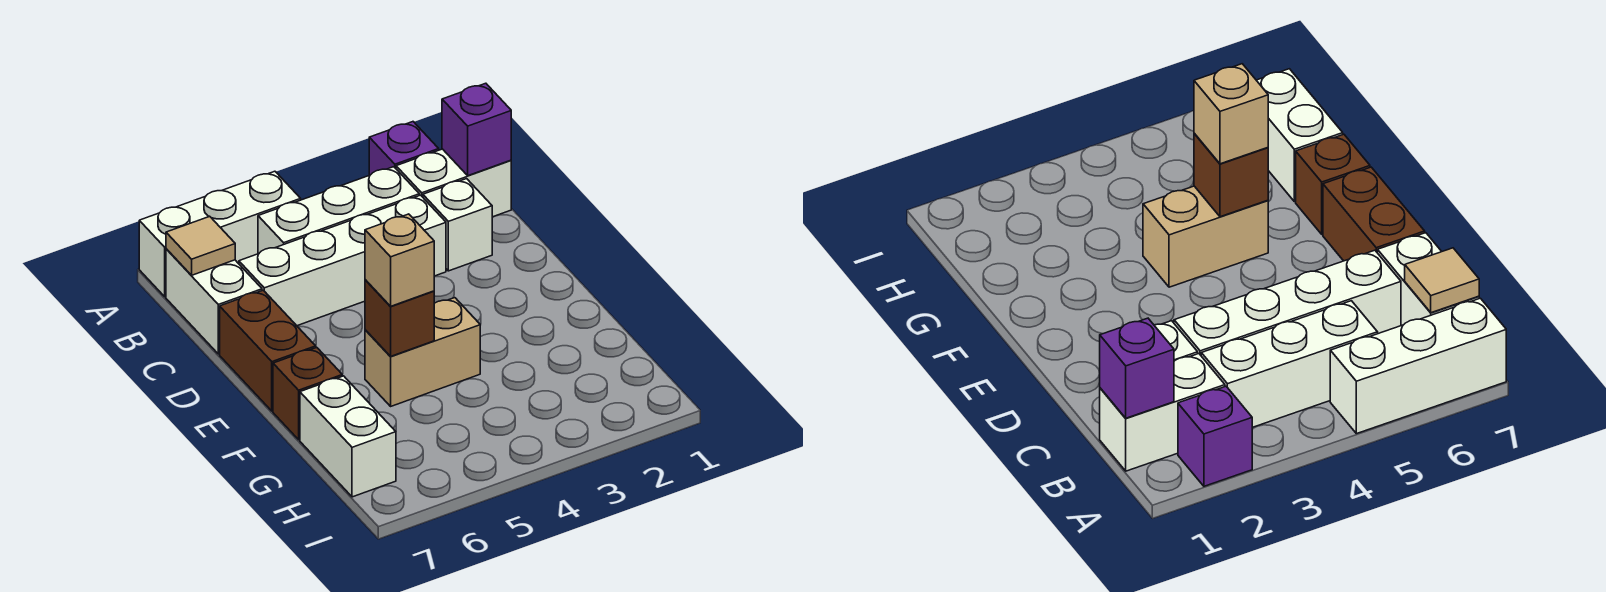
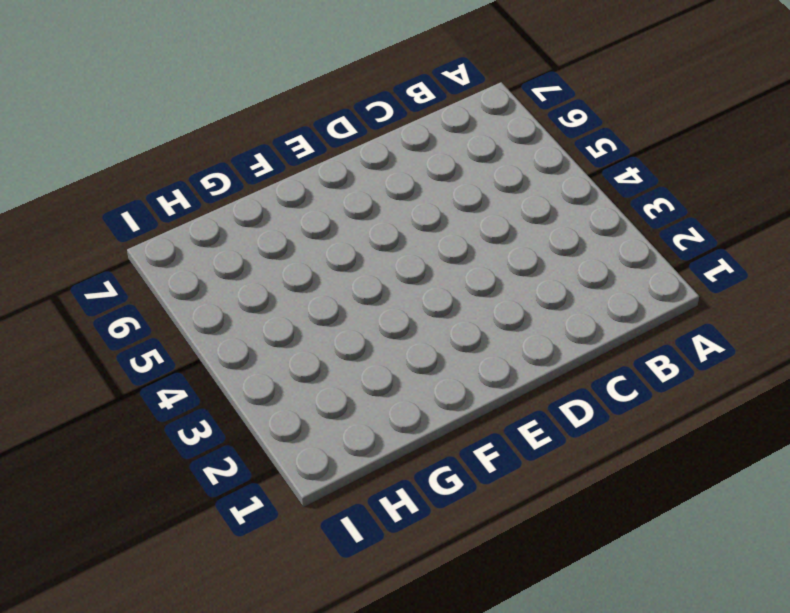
none -> purple 1x1 brick [369,122,439,175]
none -> white 1x3 brick [139,171,301,297]
none -> white 1x2 brick [396,149,511,217]

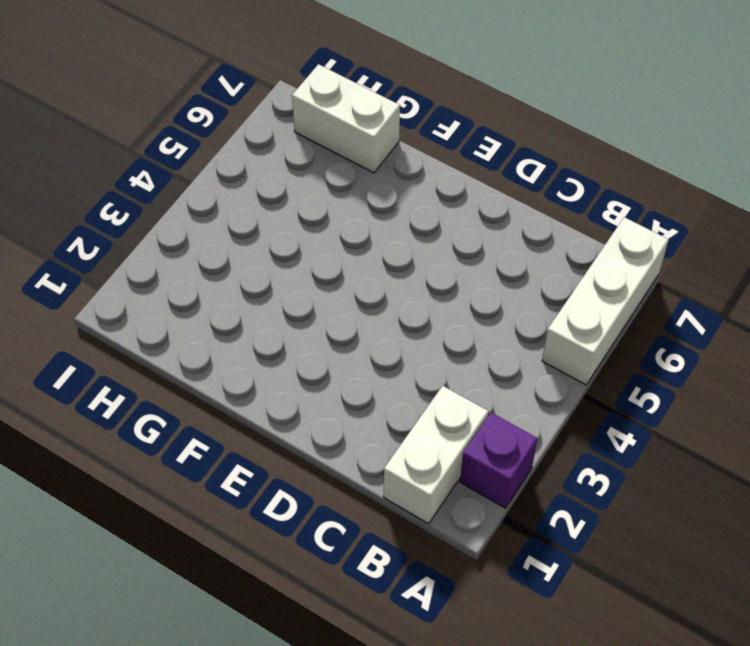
none -> white 1x3 brick [258,167,419,254]
none -> white 1x2 brick [166,249,262,354]
none -> white 1x1 brick [423,179,492,271]

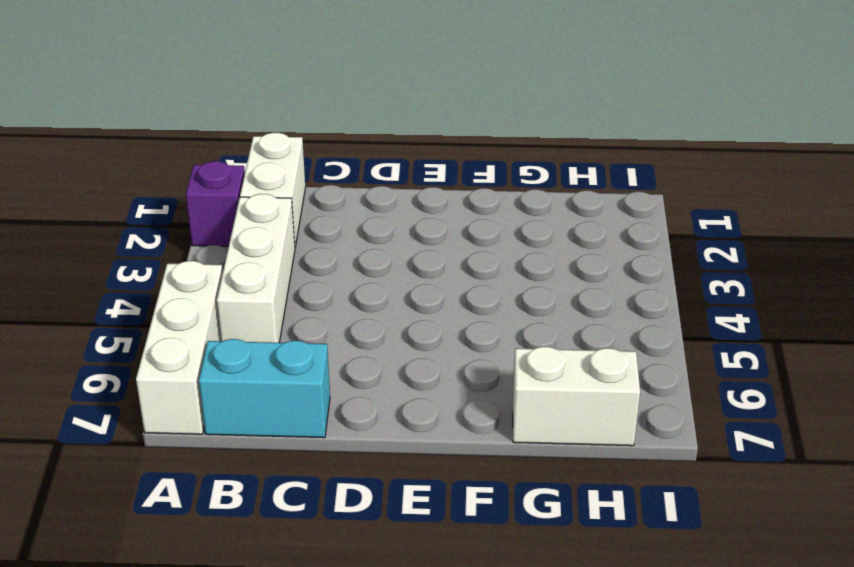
cyan 1x2 brick [199,339,330,438] -> white 1x2 brick [166,249,262,354]
none -> white 1x1 brick [423,179,492,271]
none -> white 1x4 brick [239,195,446,326]
none -> brown 1x2 brick [220,290,316,411]

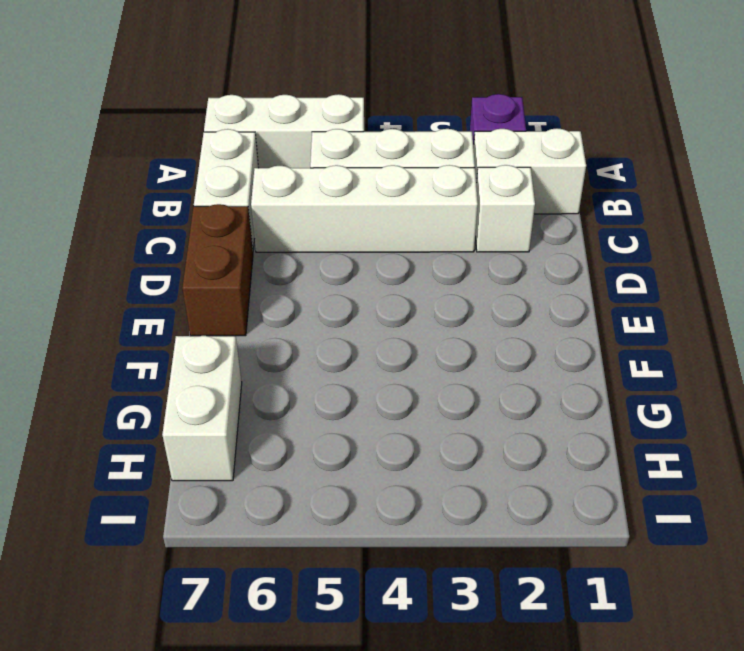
none -> tan 1x2 brick [365,298,480,406]
none -> brown 1x1 brick [273,347,342,440]
none -> purple 1x1 brick [442,83,511,176]

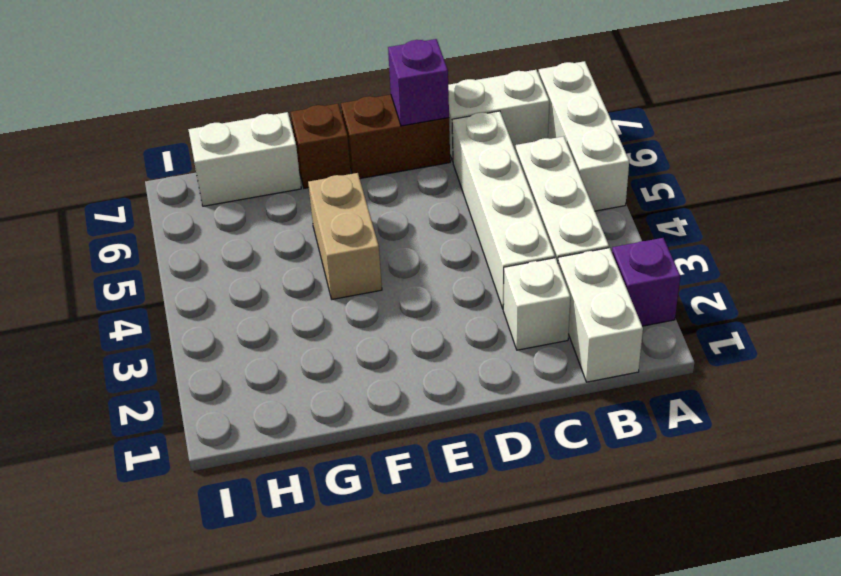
purple 1x1 brick [388,39,449,126] -> purple 1x1 brick moved to [442,83,511,176]
none -> tan 1x1 tile [166,216,235,275]
none -> brown 1x1 brick [365,280,434,356]
none -> tan 1x1 brick [365,214,434,306]

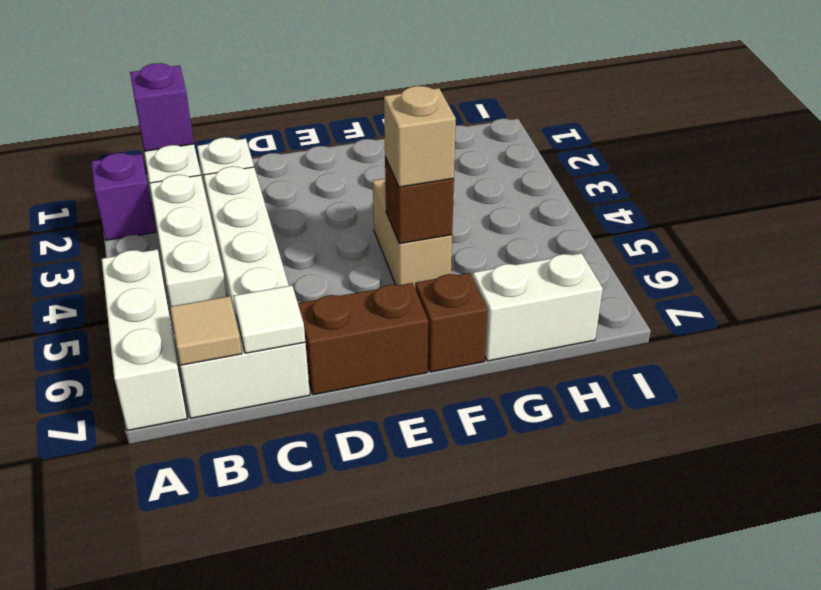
white 1x1 tile [234,285,305,353] -> none

